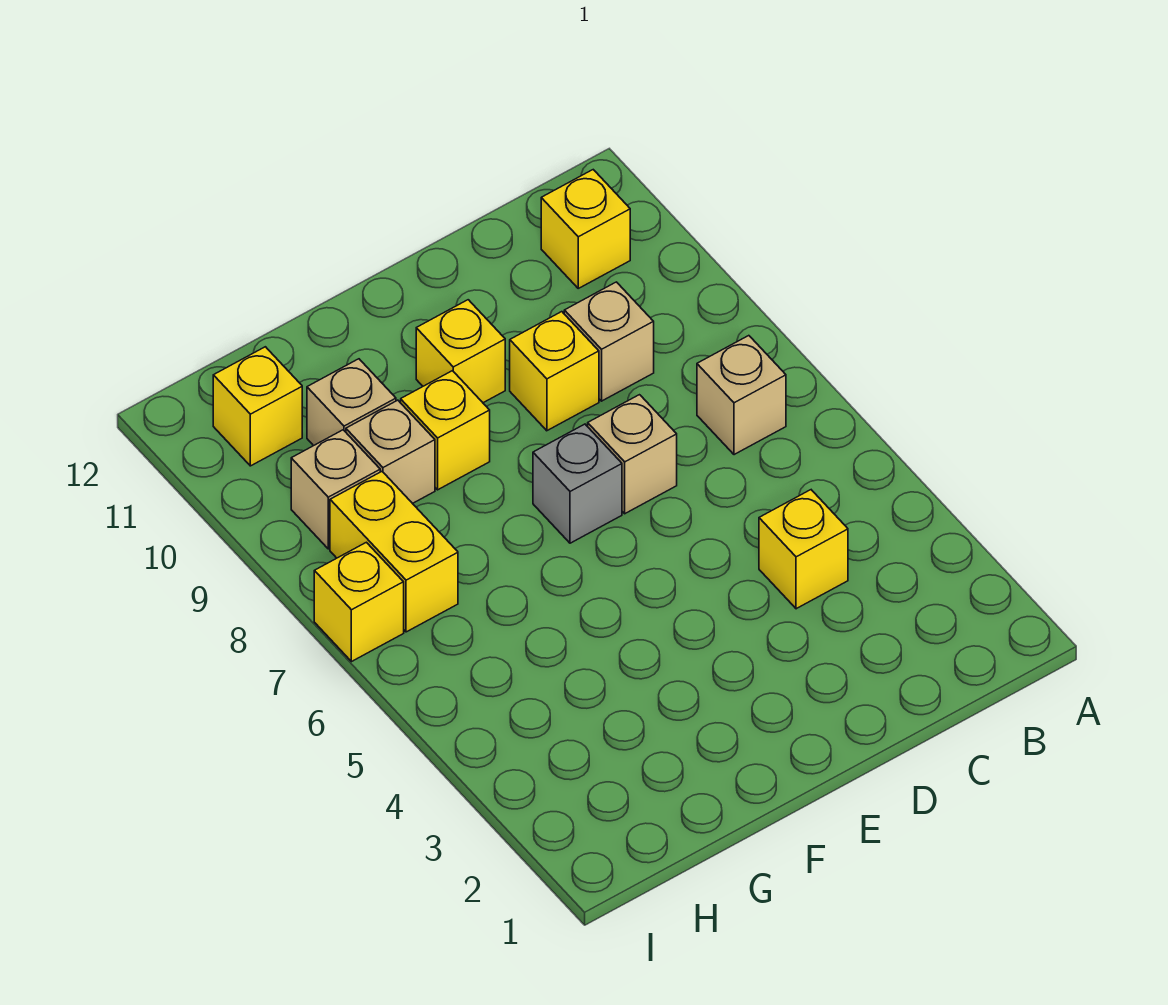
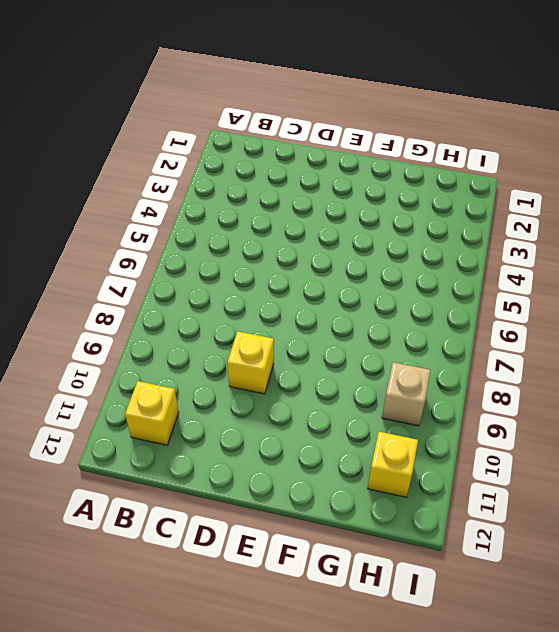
none -> tan 1x1 brick [697,336,786,455]
none -> yellow 1x1 brick [759,490,848,609]
none -> tan 1x1 brick [564,282,654,401]

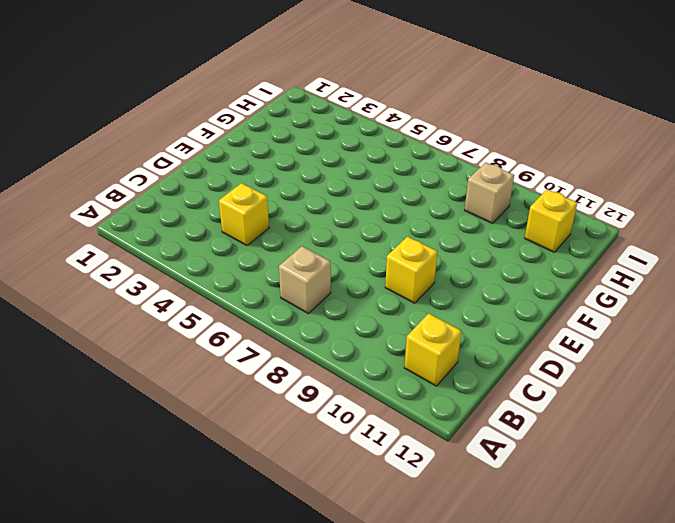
none -> tan 1x1 brick [564,282,654,401]
none -> tan 1x1 brick [588,395,677,514]
none -> grey 1x1 brick [533,424,622,543]

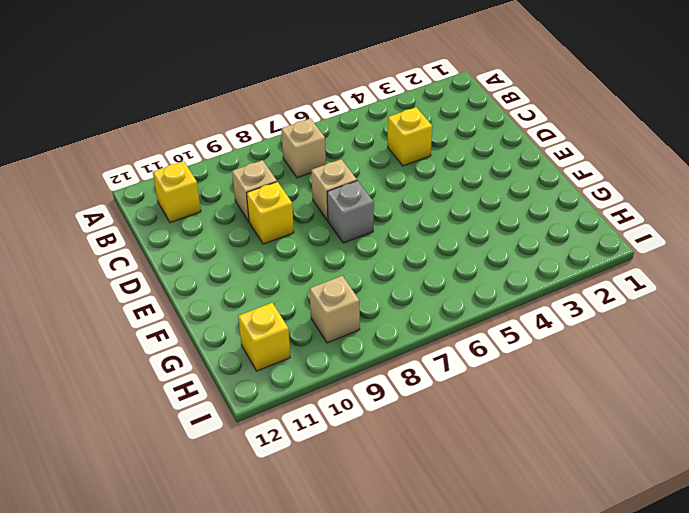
none -> yellow 1x1 brick [416,300,505,403]
none -> yellow 1x1 brick [401,371,490,490]
none -> tan 1x1 brick [346,400,435,503]

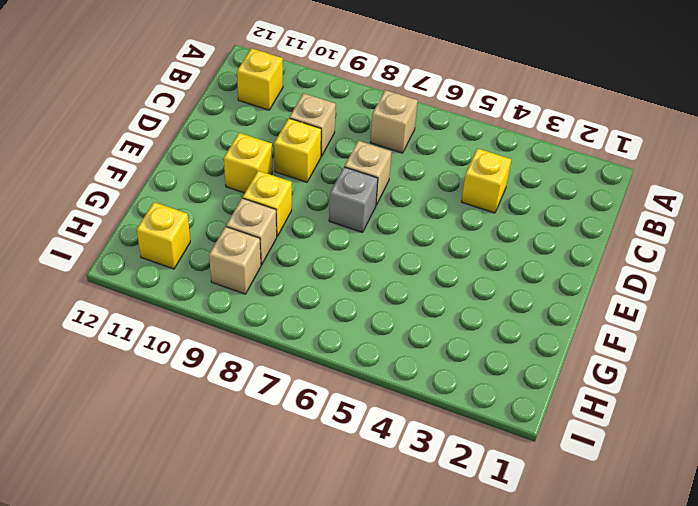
none -> tan 1x1 brick [307,359,396,446]
none -> yellow 1x2 brick [330,472,458,632]
none -> yellow 1x1 brick [314,542,404,662]

